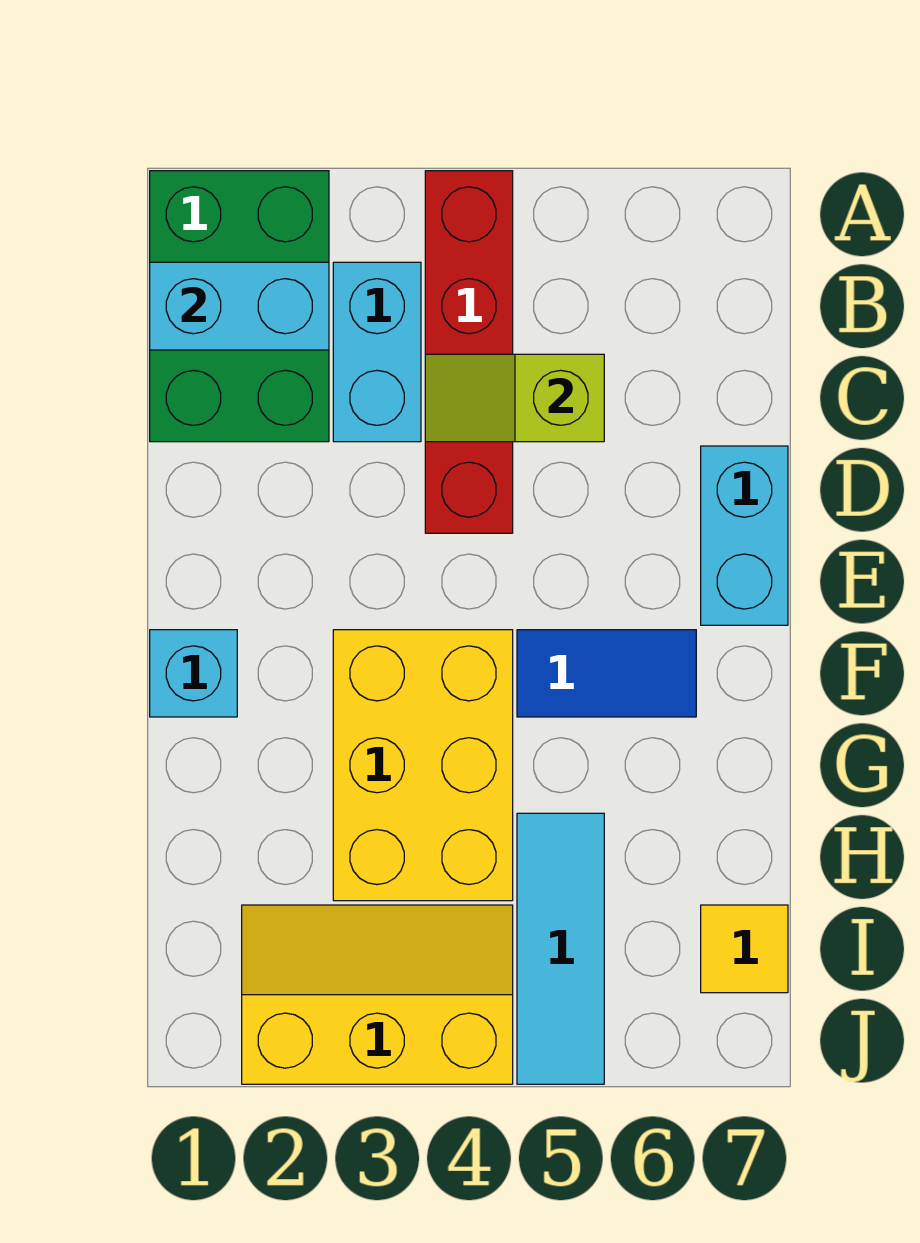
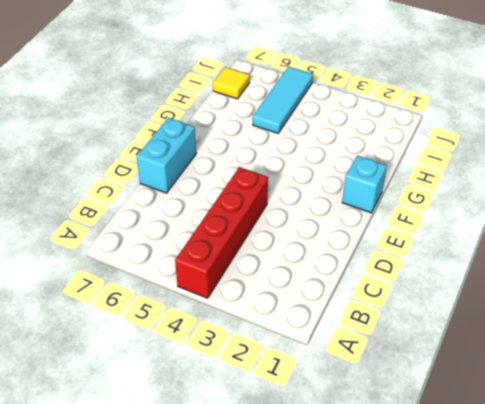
none -> green 2x3 brick [150,171,329,442]
none -> cyan 1x2 brick [333,262,421,442]
none -> yellow 2x3 brick [333,630,513,901]

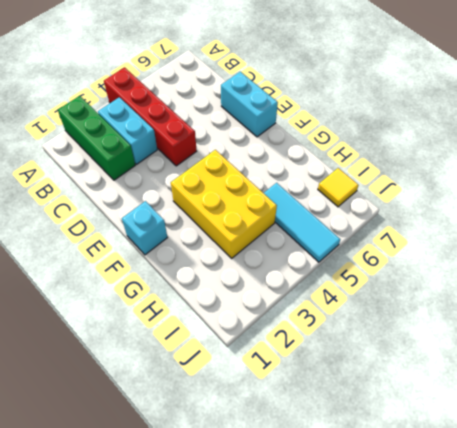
green 1x3 brick [58,96,135,180] -> green 2x3 brick [150,171,329,442]
none -> blue 1x2 tile [517,630,696,717]
none -> yellow 2x3 slope [242,905,513,1084]
none -> cyan 1x2 brick [150,262,329,350]

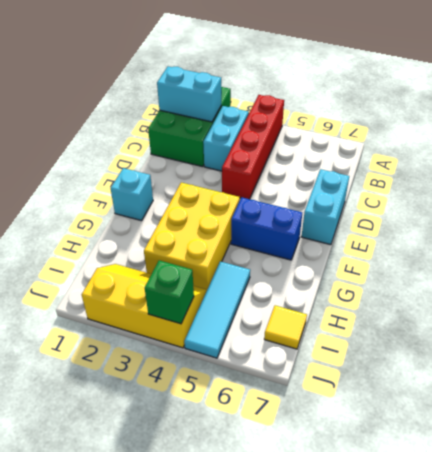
blue 1x2 brick [231,197,302,260] -> blue 1x2 tile [517,630,696,717]
green 1x1 brick [145,260,194,324] -> none
none -> lime 1x2 slope [425,354,604,442]

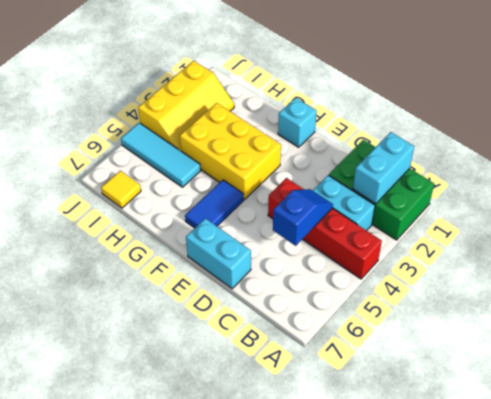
blue 1x2 slope [273,189,333,246] -> lime 1x2 slope [425,354,604,442]

